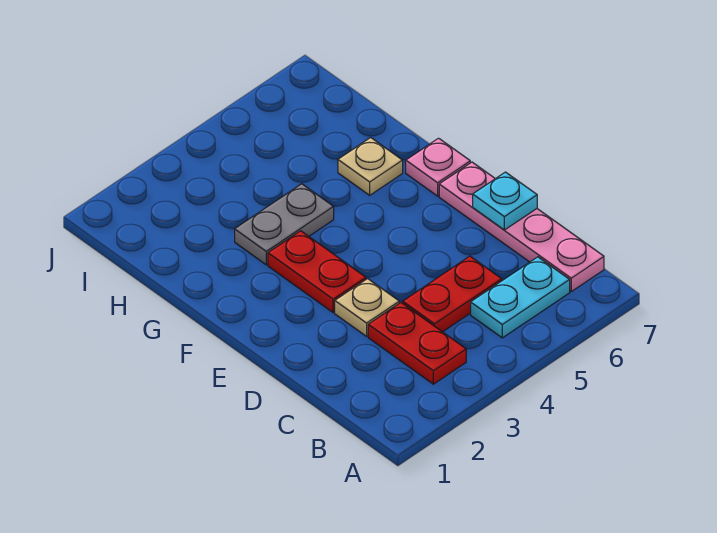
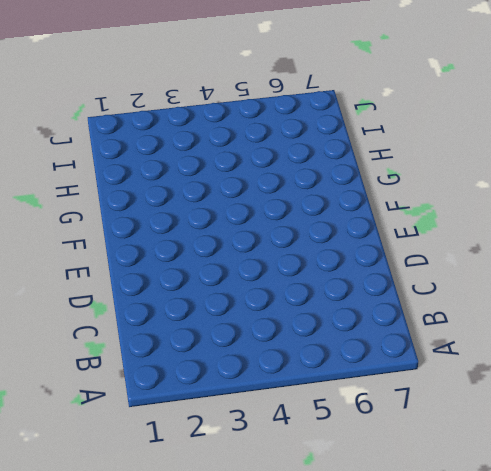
none -> red 1x2 plate [368,303,466,384]
none -> cyan 1x2 plate [471,257,570,338]

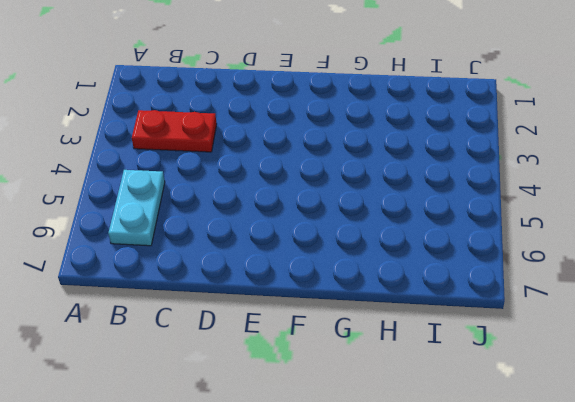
none -> pink 1x4 plate [439,162,604,291]
none -> red 1x2 plate [403,256,502,332]

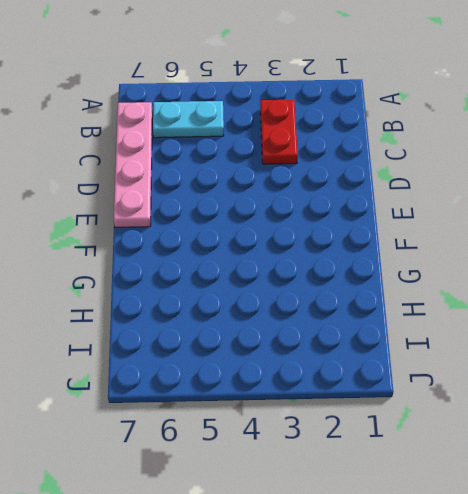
none -> red 1x2 plate [403,256,502,332]
none -> tan 1x1 plate [335,279,399,336]

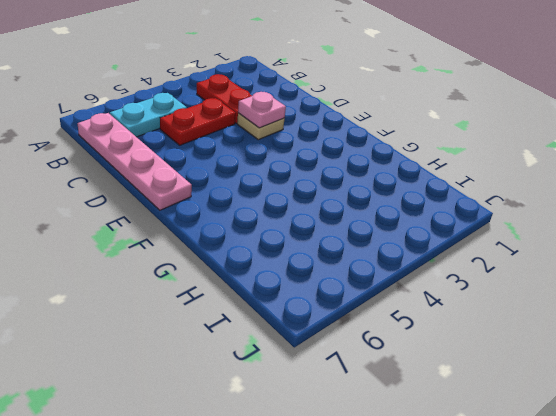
pink 1x1 plate [238,92,286,128] -> pink 1x1 plate moved to [406,138,470,196]
none -> red 1x2 plate [268,231,366,313]
none -> grey 1x2 plate [235,184,334,265]

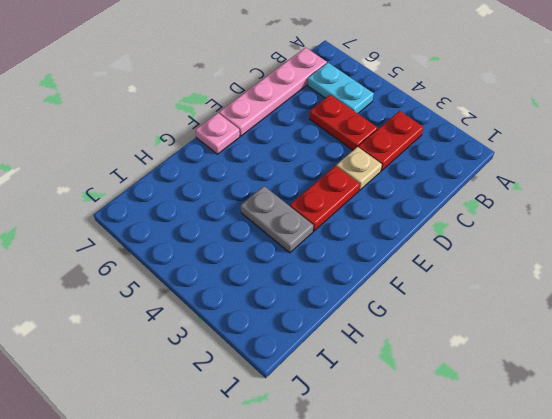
none -> tan 1x1 plate [338,138,403,195]
none -> cyan 1x1 plate [473,172,537,230]

